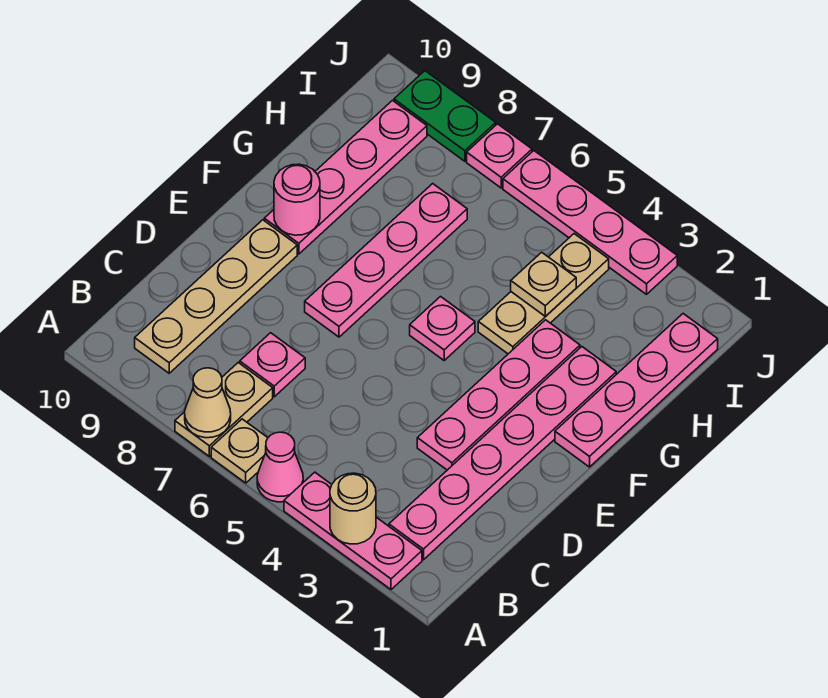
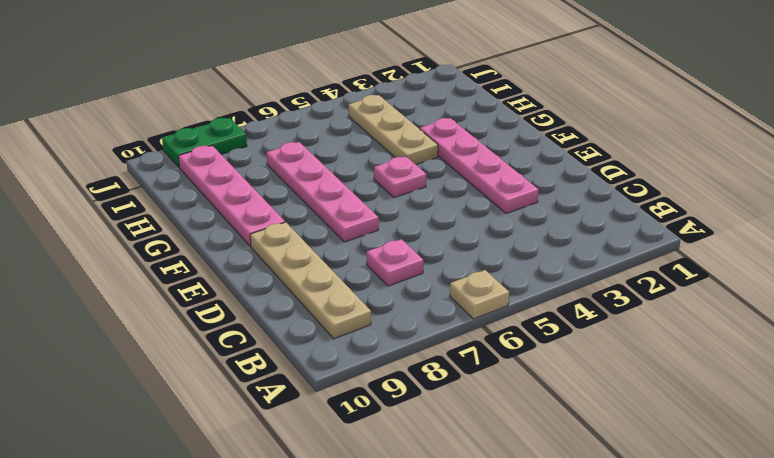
none -> pink 1x3 plate [284,472,422,589]
none -> pink 1x1 cone [257,432,303,502]
none -> tan 1x2 plate [175,363,273,456]

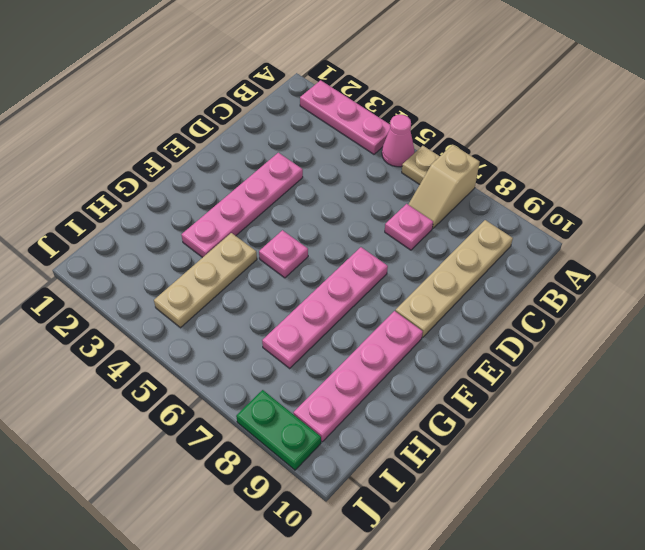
tan 1x2 slope [408,145,480,228] -> tan 1x2 plate [175,363,273,456]
none -> pink 1x6 plate [389,347,616,560]
none -> pink 1x4 plate [555,314,718,467]
none -> pink 1x4 plate [503,151,677,294]

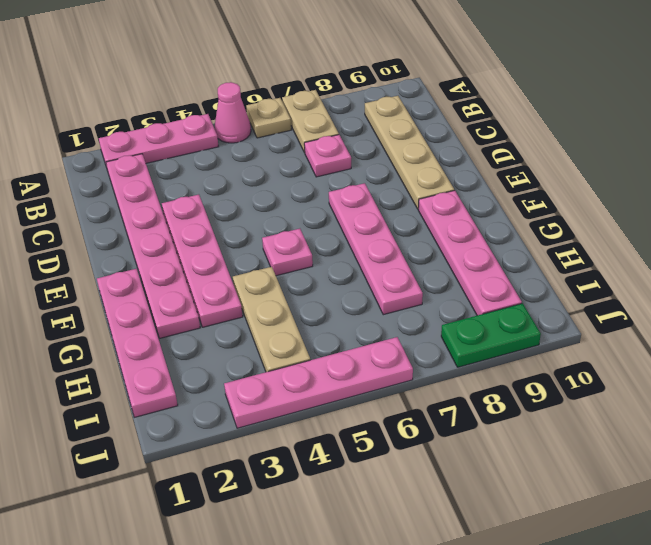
none -> pink 1x1 plate [467,124,532,188]
none -> tan 1x1 round brick [330,473,376,544]
none -> tan 1x1 cone [185,368,231,438]

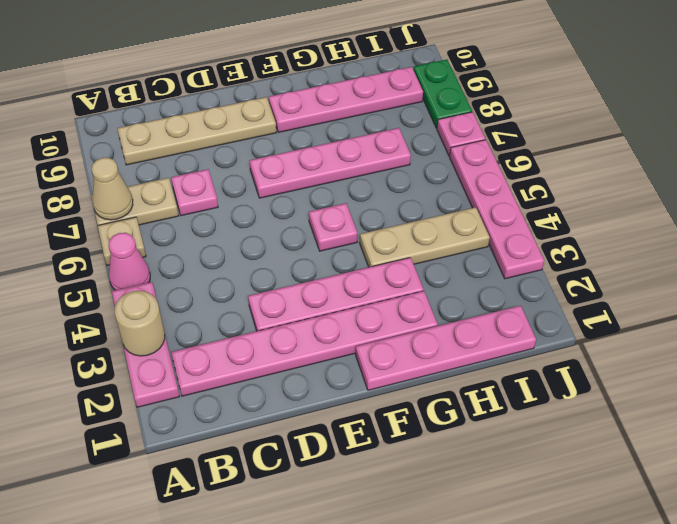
none -> pink 1x1 round brick [274,164,320,235]
none -> tan 1x1 plate [511,252,576,317]

